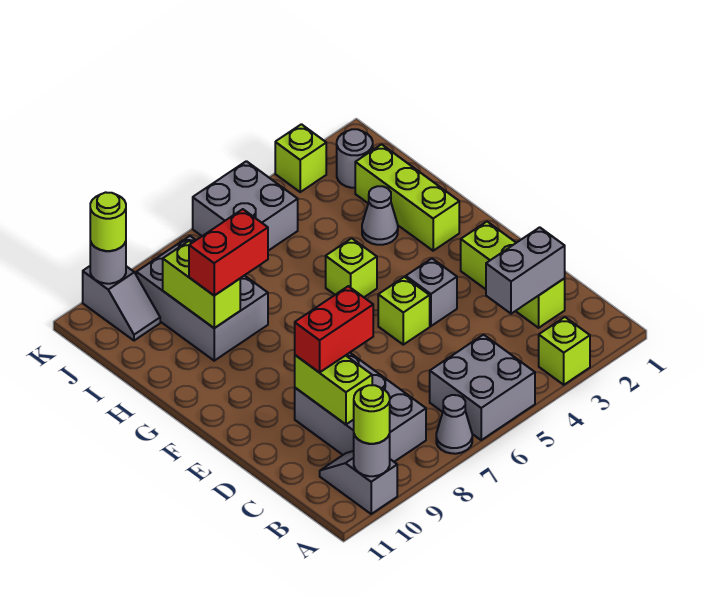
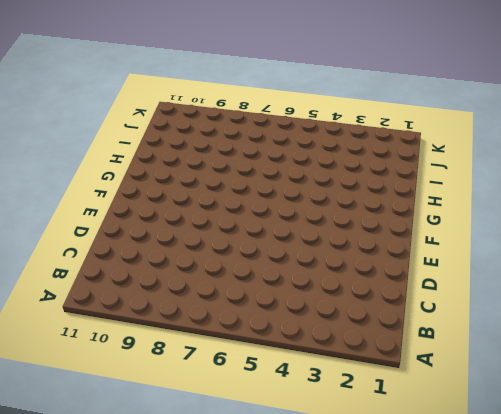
none -> lime 1x1 brick [539,317,590,385]
none -> grey 2x2 brick [430,335,535,440]
none -> grey 1x1 cone [436,395,472,454]

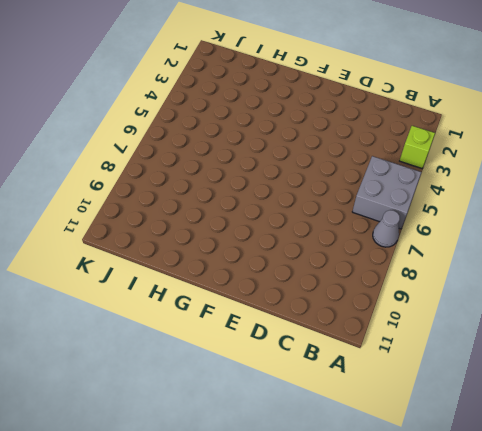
none -> grey 1x2 slope [320,451,397,514]
none -> grey 2x3 brick [295,353,426,462]
none -> lime 1x3 brick [461,222,565,328]

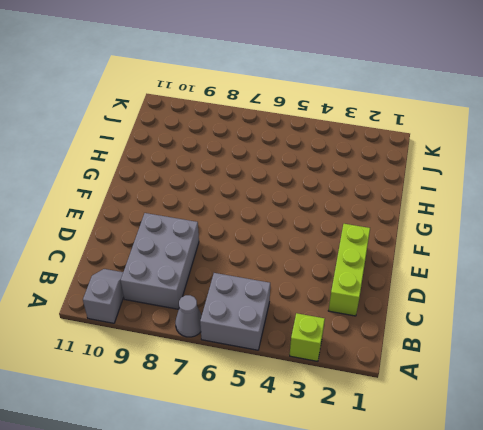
none -> grey 1x1 brick [406,259,457,326]
none -> lime 1x1 brick [378,277,430,345]
none -> lime 1x3 brick [355,144,459,251]

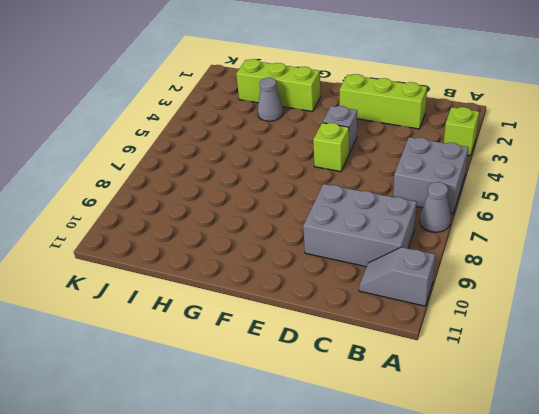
none -> lime 1x1 brick [326,238,377,297]
none -> grey 2x3 brick [136,236,268,361]
none -> grey 1x1 round brick [337,129,373,188]

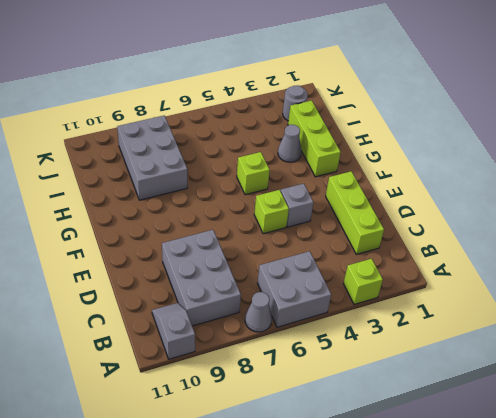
none -> grey 2x2 brick [193,161,298,251]
none -> grey 1x2 slope [83,266,160,341]
none -> lime 1x1 brick [275,124,326,192]

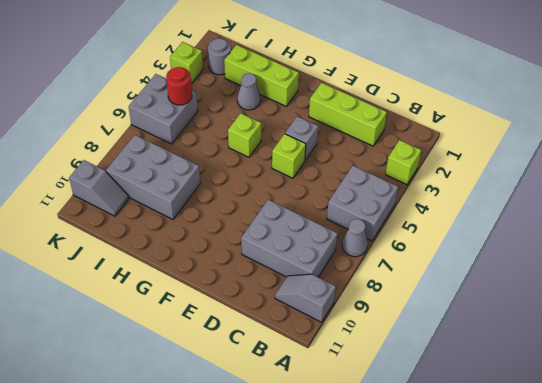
red 1x1 round brick [166,67,192,105] -> none
none -> grey 1x1 round brick [354,434,390,476]
none -> grey 1x2 brick [486,227,565,314]
none -> lime 1x2 brick [295,355,372,424]

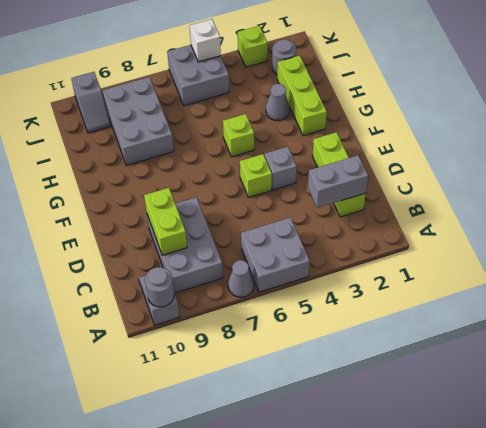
white 1x1 brick [190,19,221,62] -> none
none -> lime 1x1 brick [539,317,590,385]
none -> lime 1x2 brick [163,241,240,328]
none -> grey 1x1 round brick [90,241,126,284]

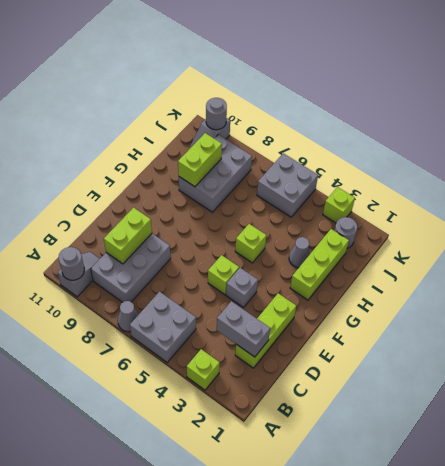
none -> lime 1x1 round brick [354,385,390,444]
none -> red 1x2 brick [295,286,373,373]
none -> red 1x2 brick [189,209,268,295]

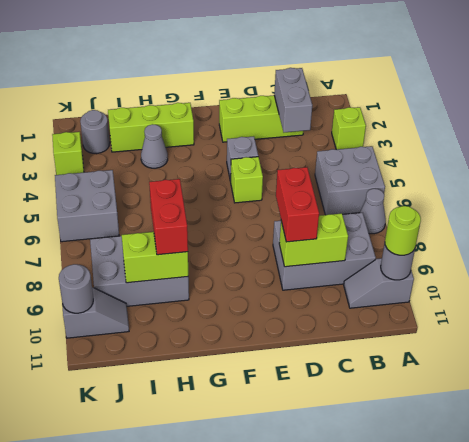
none -> lime 1x1 brick [326,238,377,297]
none -> lime 1x1 round brick [90,192,126,251]

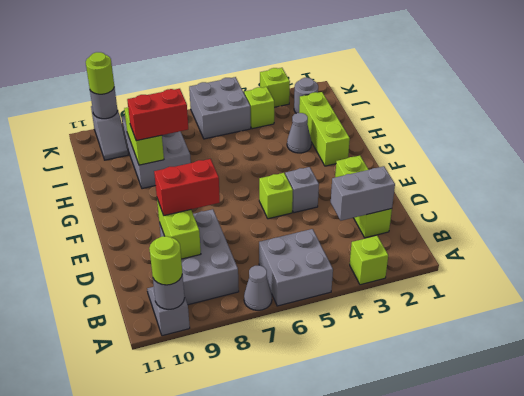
lime 1x1 brick [244,87,274,129] -> lime 1x1 brick moved to [326,238,377,297]

